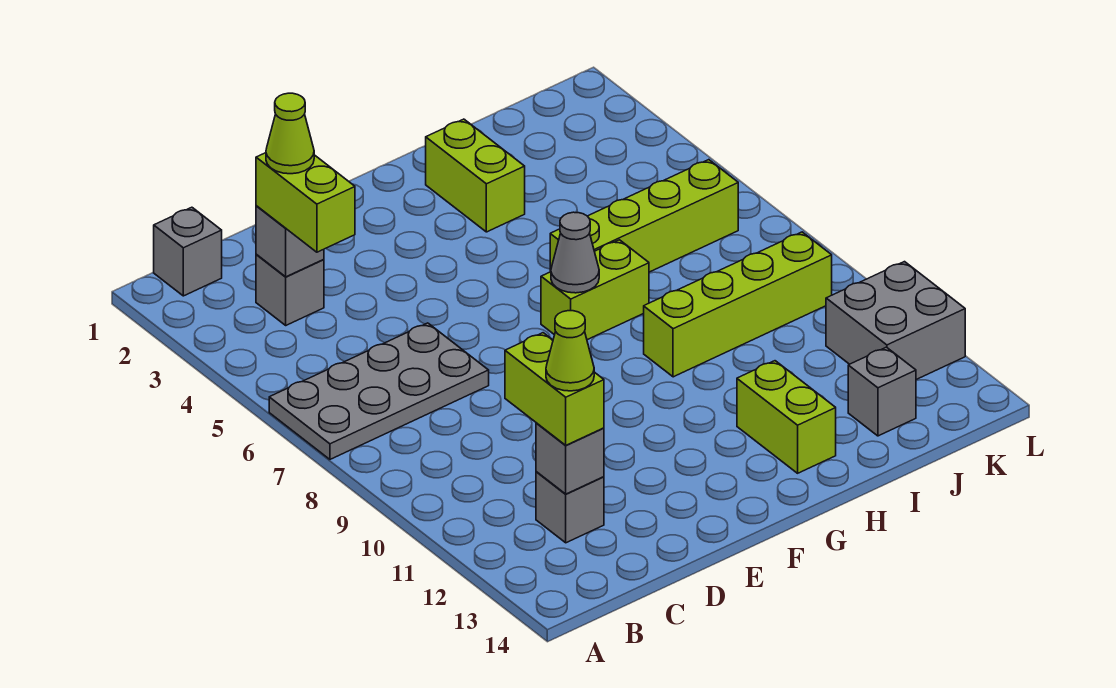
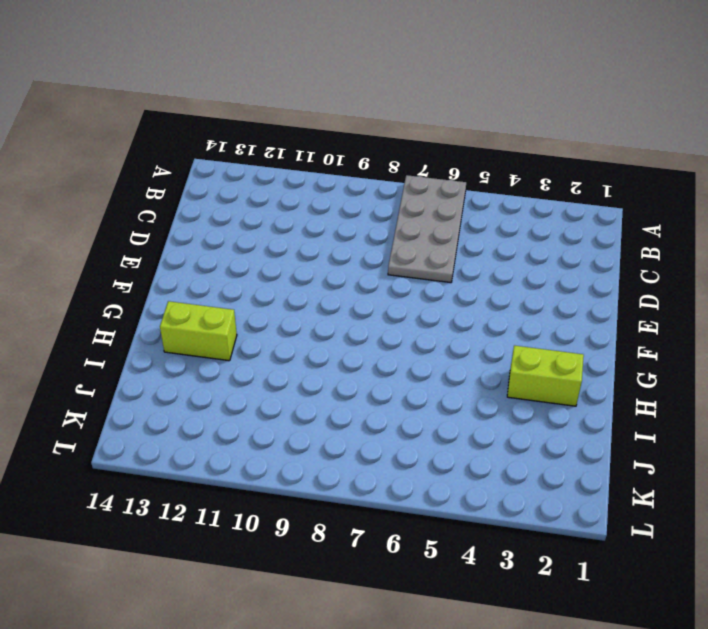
none -> grey 1x1 brick [154,207,222,296]
none -> grey 1x1 brick [256,255,324,325]
none -> grey 1x1 brick [536,472,604,543]

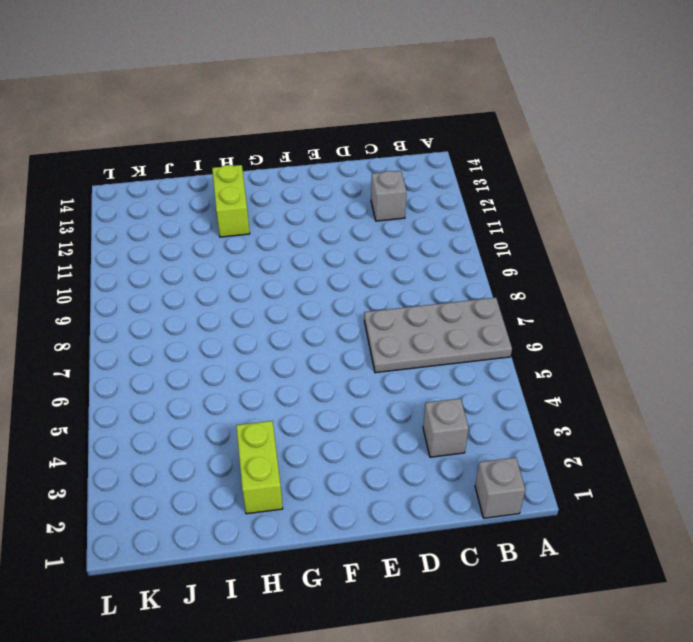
none -> lime 1x2 brick [541,240,649,340]
none -> lime 1x4 brick [550,160,738,272]
none -> lime 1x4 brick [644,232,832,377]

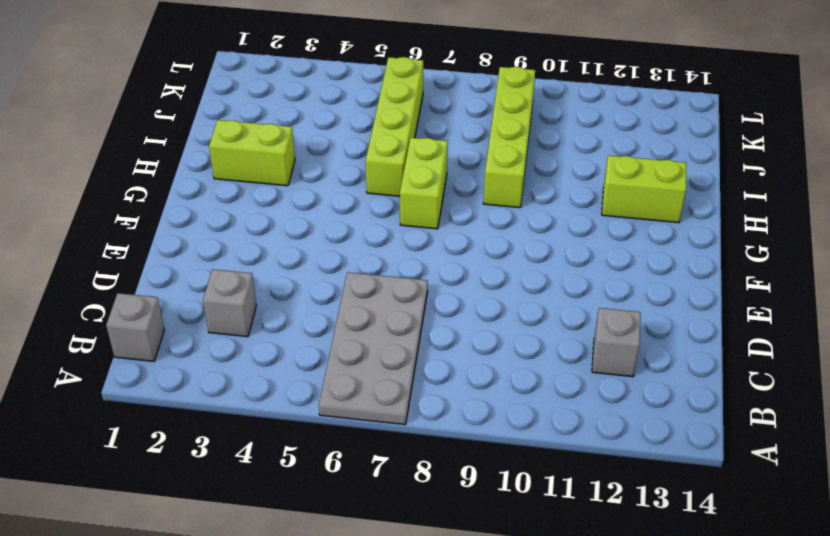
none -> grey 1x1 brick [848,347,916,436]
none -> grey 2x2 brick [826,262,965,380]
none -> grey 1x1 brick [256,206,324,277]

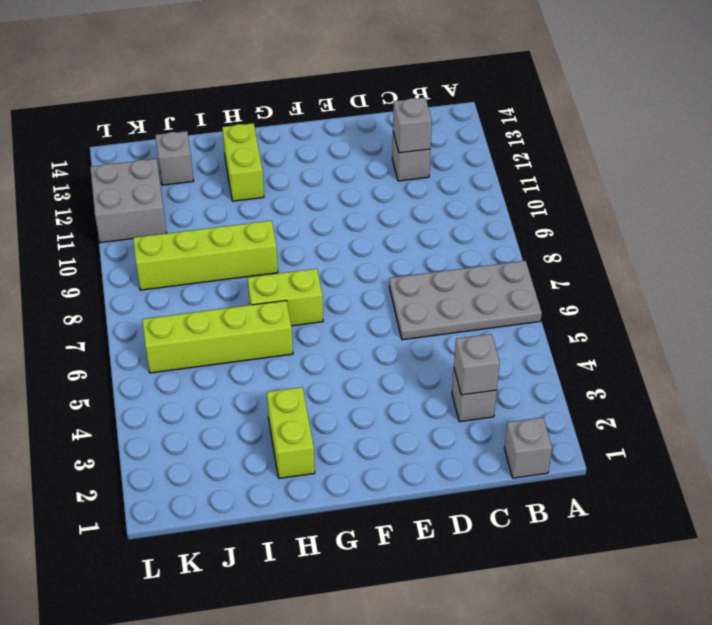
none -> grey 1x1 cone [551,212,599,293]
none -> lime 1x2 brick [256,153,355,252]
none -> lime 1x2 brick [505,333,604,445]

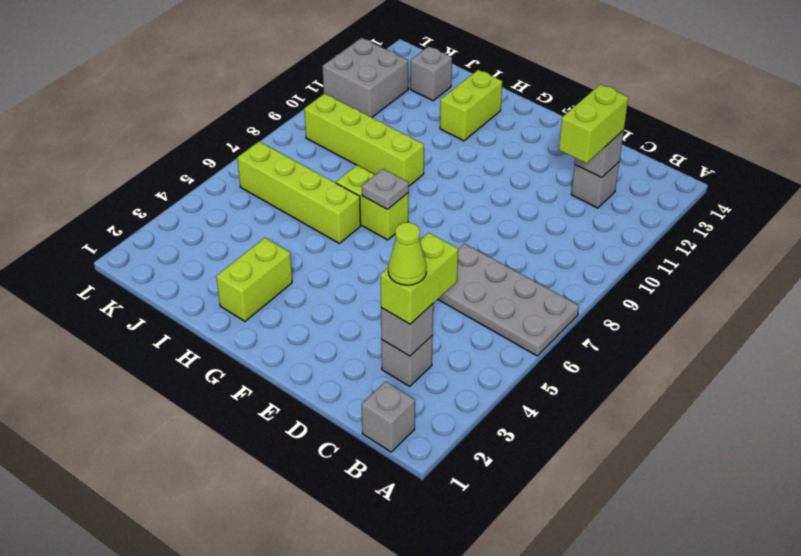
grey 1x1 plate [362,169,409,209] -> grey 1x1 cone [551,212,599,293]
none -> lime 1x1 cone [546,311,594,391]

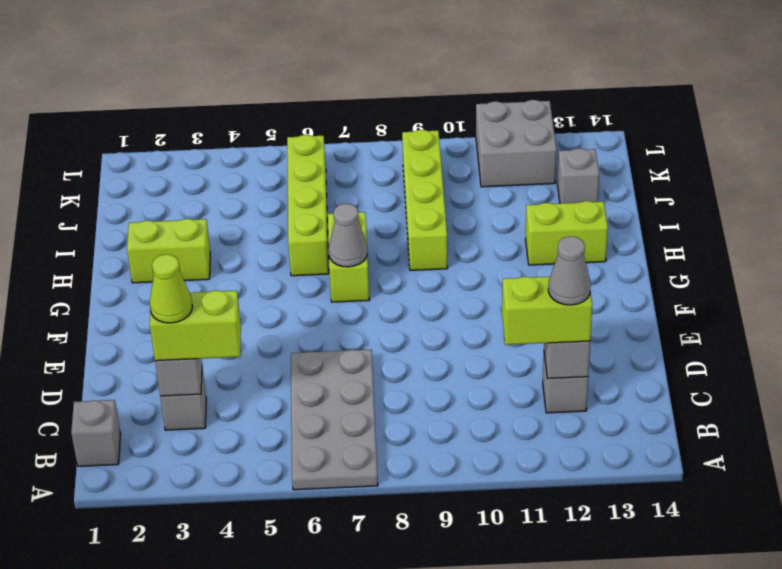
grey 1x1 cone [548,236,591,305] -> lime 1x1 cone [546,311,594,391]

